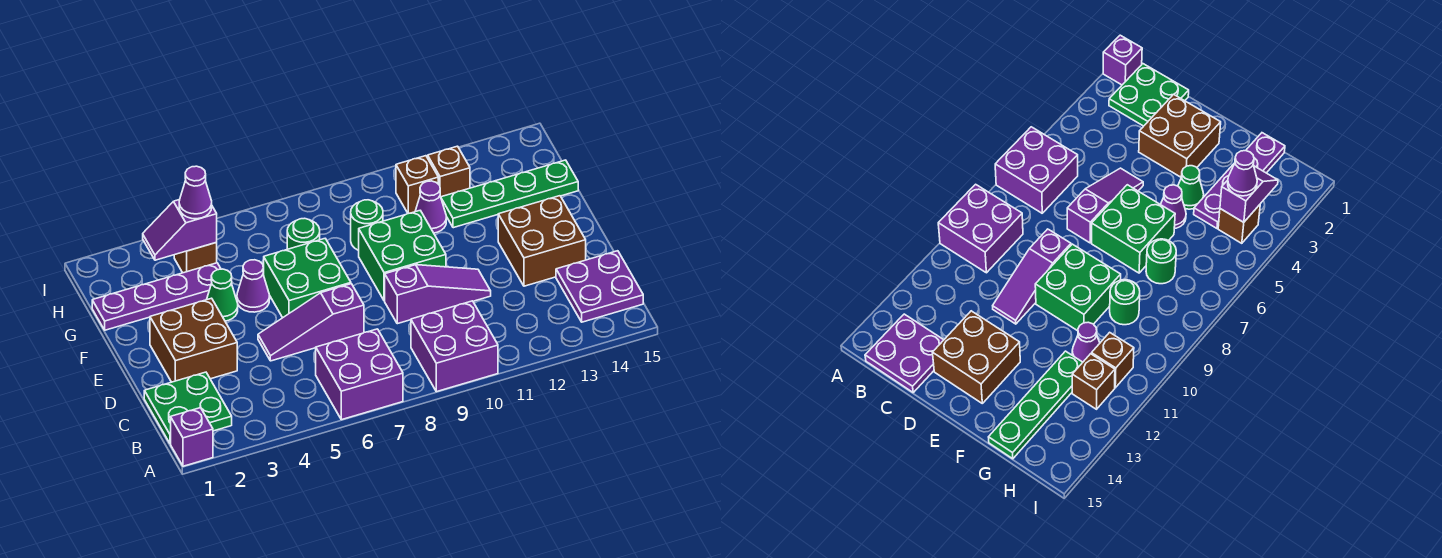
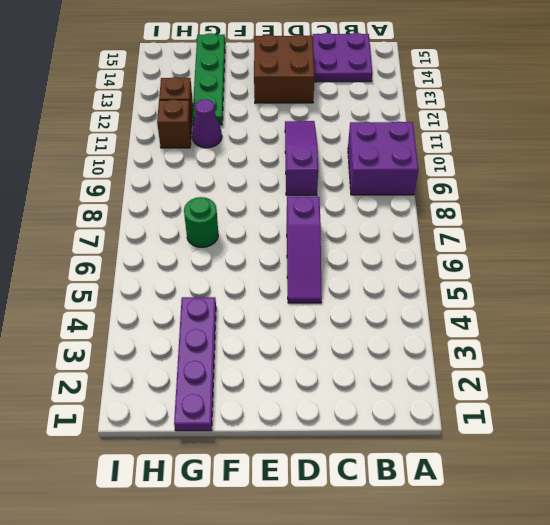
none -> purple 1x1 brick [171,408,213,466]
none -> purple 2x2 brick [316,329,403,420]
none -> green 2x2 plate [144,372,232,444]

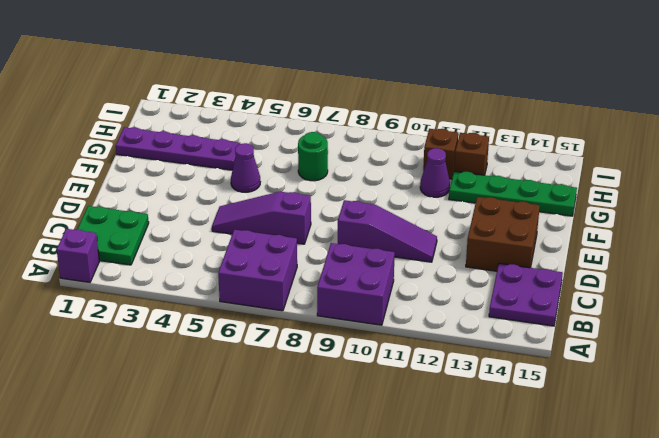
none -> brown 2x2 brick [150,298,237,382]
none -> green 2x2 brick [263,239,351,318]
none -> green 2x2 brick [359,211,446,301]

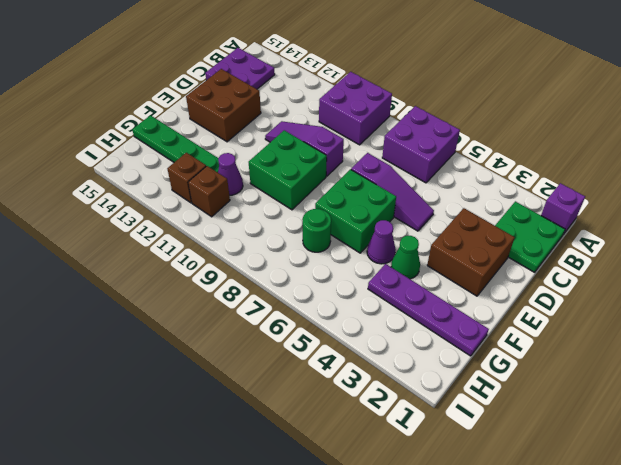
none -> green 1x1 round brick [351,200,383,251]
none -> brown 1x1 brick [174,243,217,273]
none -> purple 1x2 slope [143,200,217,260]

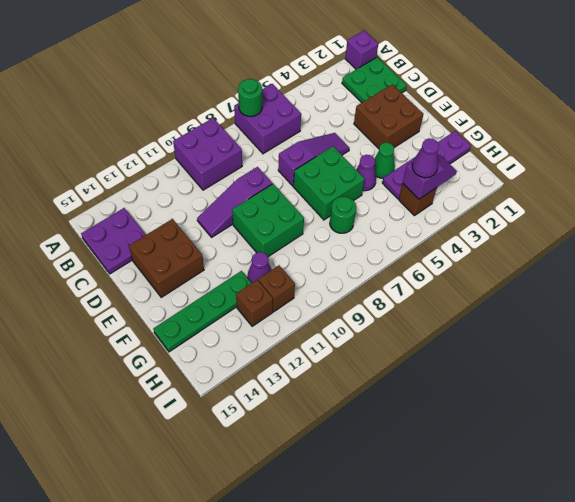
green 1x1 round brick [238,79,262,117] -> green 1x1 round brick moved to [351,200,383,251]

